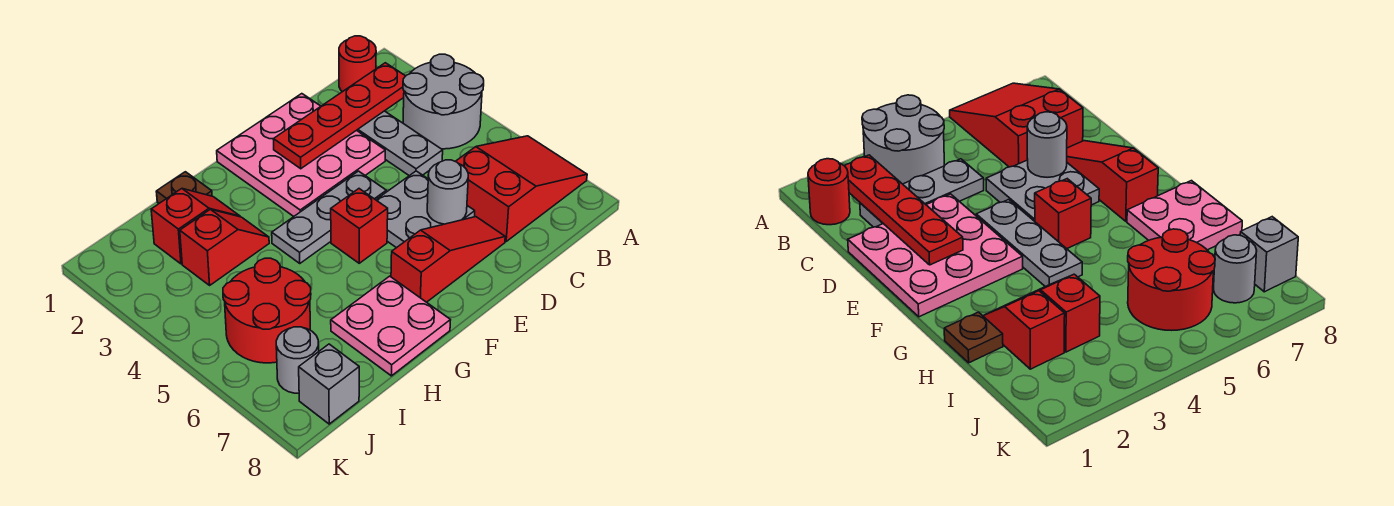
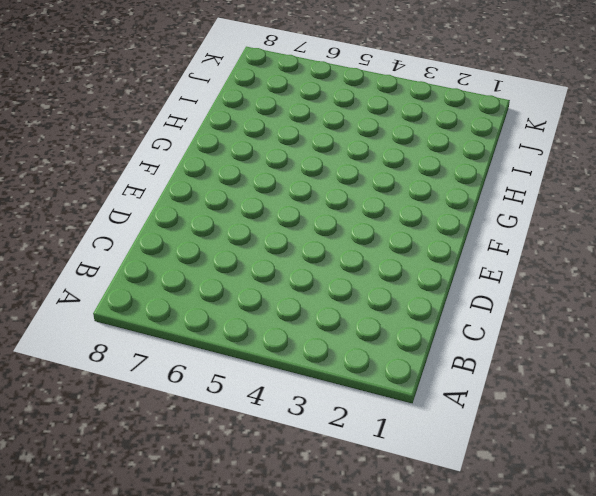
none -> grey 2x2 round brick [403,54,484,149]
none -> red 2x3 slope [455,136,587,241]
none -> red 1x1 round brick [339,36,376,92]

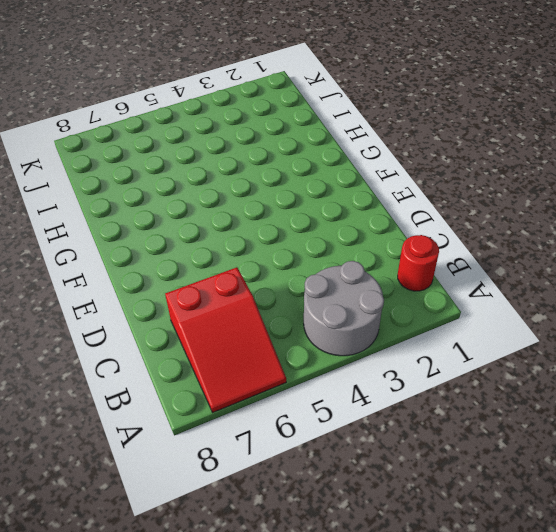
none -> grey 1x3 plate [357,111,443,176]
none -> pink 3x3 plate [217,94,385,216]
none -> grey 2x2 plate [376,171,475,248]

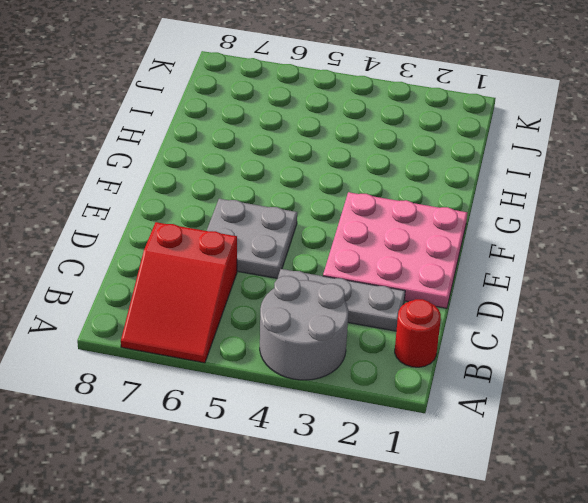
none -> red 1x3 slope [391,217,505,302]
none -> grey 1x3 plate [272,171,386,264]
none -> red 1x1 brick [331,189,388,263]

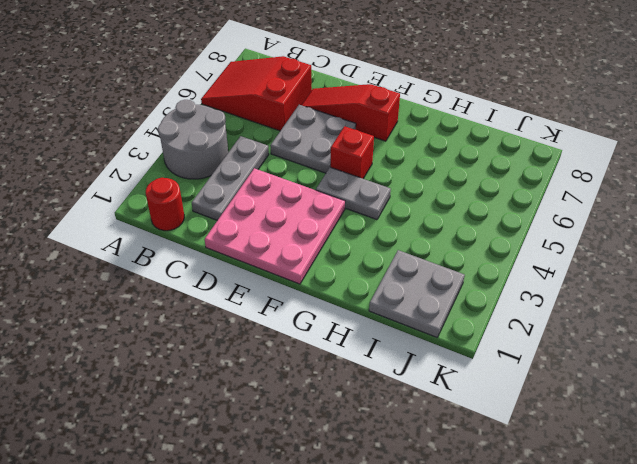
grey 1x2 plate [316,167,391,220] -> grey 1x3 plate [272,171,386,264]
grey 2x2 plate [369,250,465,337] -> red 1x2 slope [151,189,240,264]
none -> pink 2x2 plate [331,276,450,376]
none -> brown 1x1 plate [156,172,212,203]
none -> red 1x2 slope [180,209,269,285]

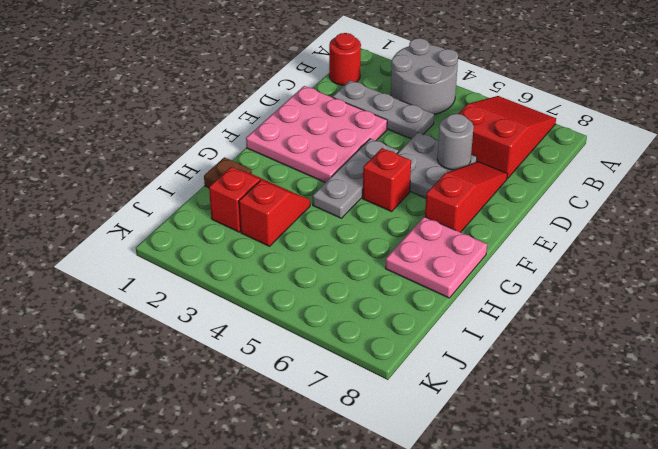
none -> red 2x2 round brick [223,258,311,363]
none -> grey 1x1 round brick [276,327,319,393]
none -> grey 1x1 brick [299,344,359,424]

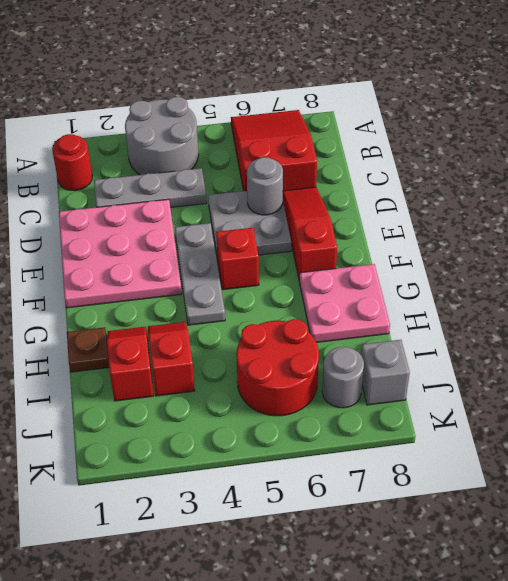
none -> red 1x4 plate [273,63,405,169]

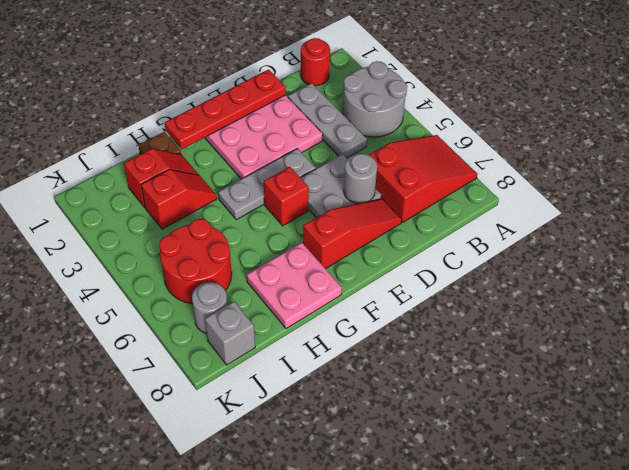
red 1x4 plate [165,69,286,149] -> red 1x4 plate moved to [273,63,405,169]

